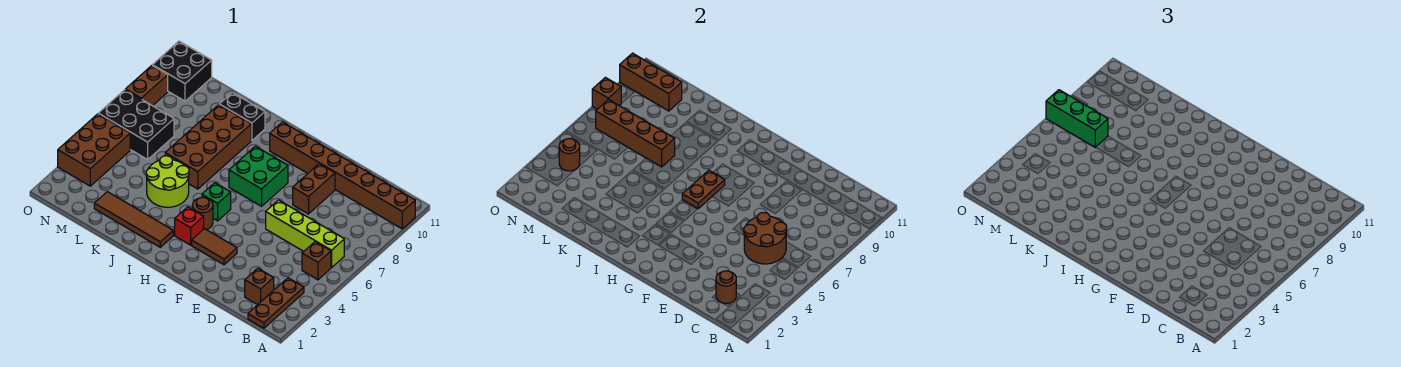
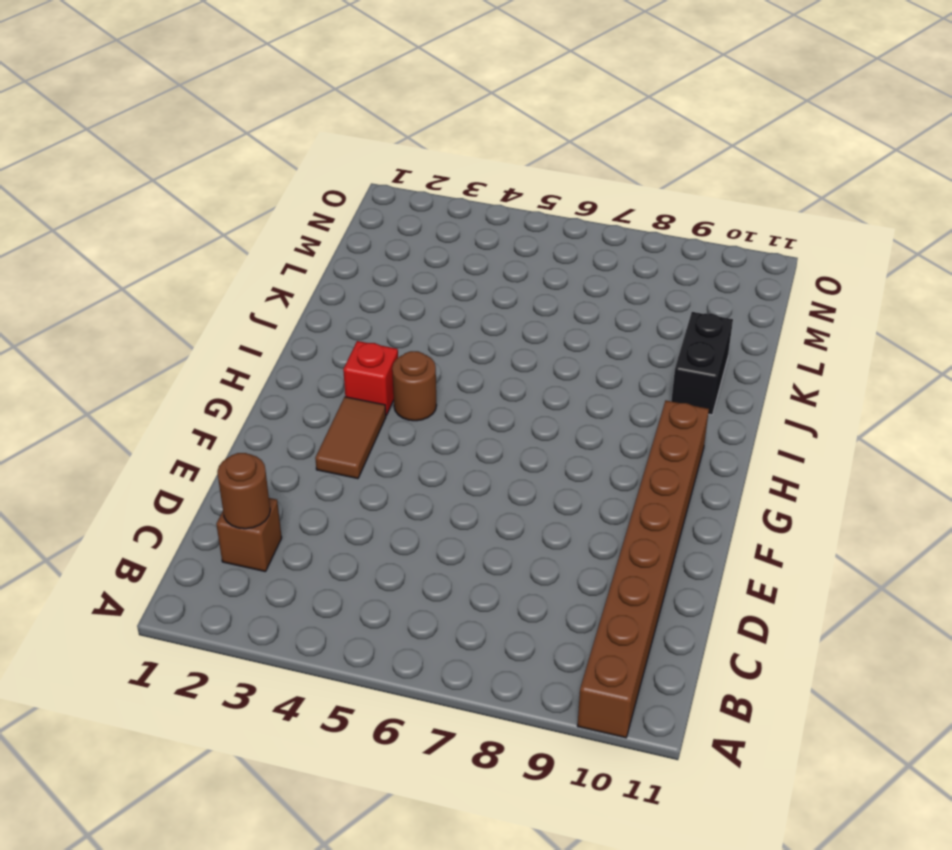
none -> brown 1x3 plate [248,278,304,328]
none -> brown 1x1 brick [302,242,331,280]
none -> lime 1x4 brick [266,200,344,268]

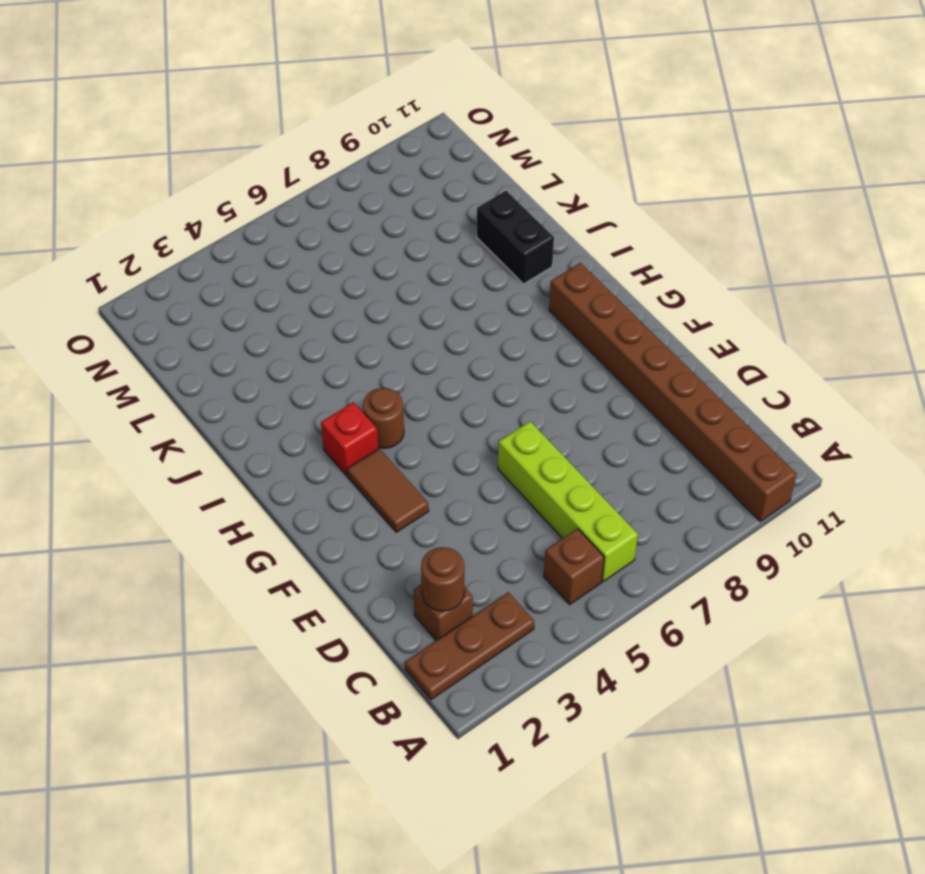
none -> brown 1x2 brick [293,164,335,214]
none -> green 2x2 brick [229,146,288,206]
none -> green 1x1 brick [202,183,231,221]

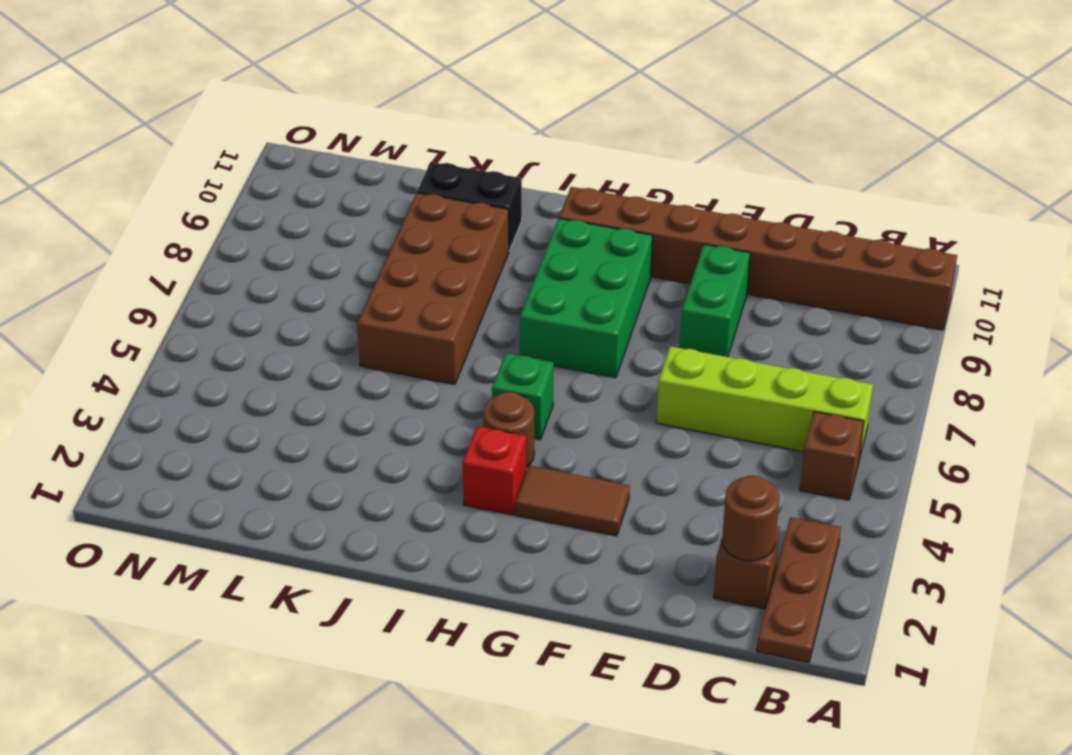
green 1x2 brick [680,244,750,357] -> brown 1x2 brick [293,164,335,214]
green 2x3 brick [520,218,652,378] -> green 2x2 brick [229,146,288,206]
none -> brown 1x4 tile [94,192,173,247]
none -> lime 2x2 round brick [146,156,189,207]
none -> black 2x3 brick [98,90,174,159]

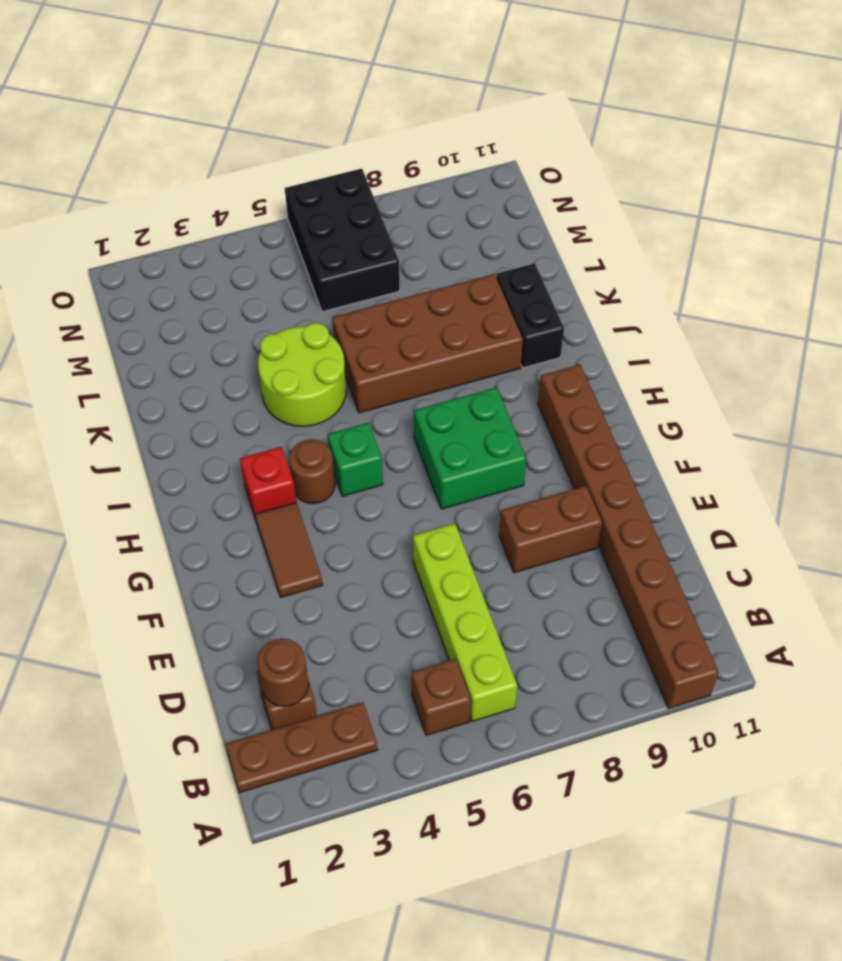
none -> brown 1x4 tile [94,192,173,247]
none -> brown 2x3 brick [58,114,130,186]
none -> black 2x2 brick [153,41,212,101]

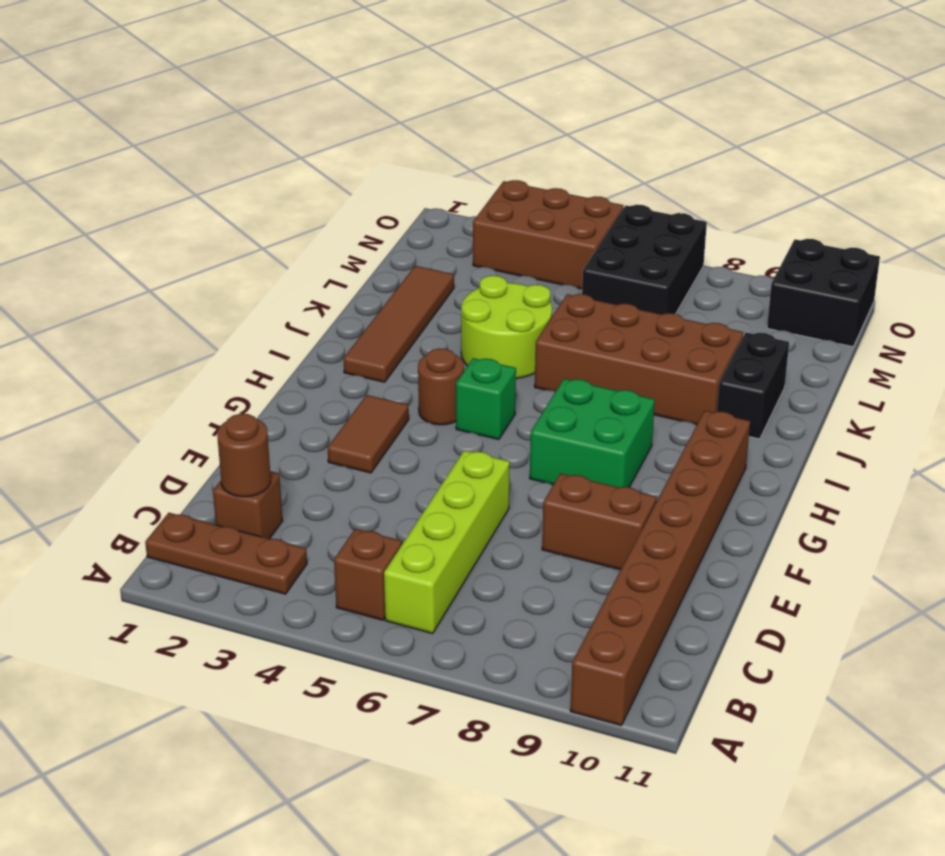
none -> red 1x1 brick [175,207,204,245]
none -> brown 1x2 brick [125,65,168,106]
none -> brown 2x2 round brick [744,212,787,264]

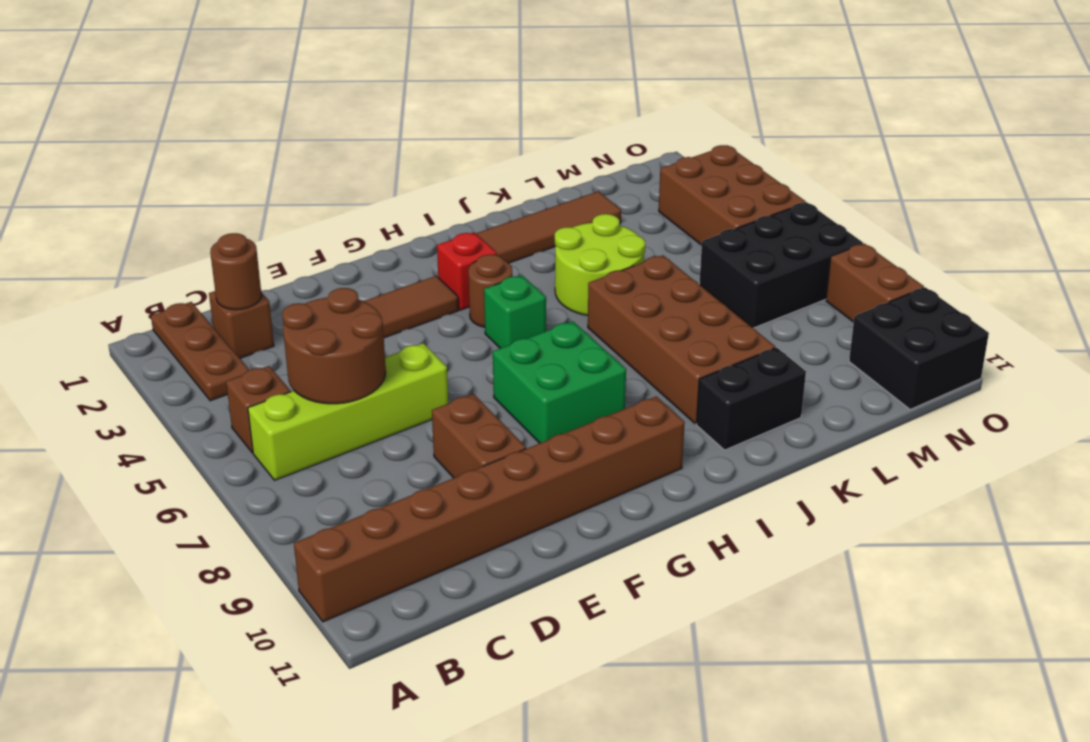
none -> brown 1x2 plate [682,170,725,208]
none -> brown 1x4 brick [596,99,675,167]
none -> brown 1x3 brick [620,53,682,111]

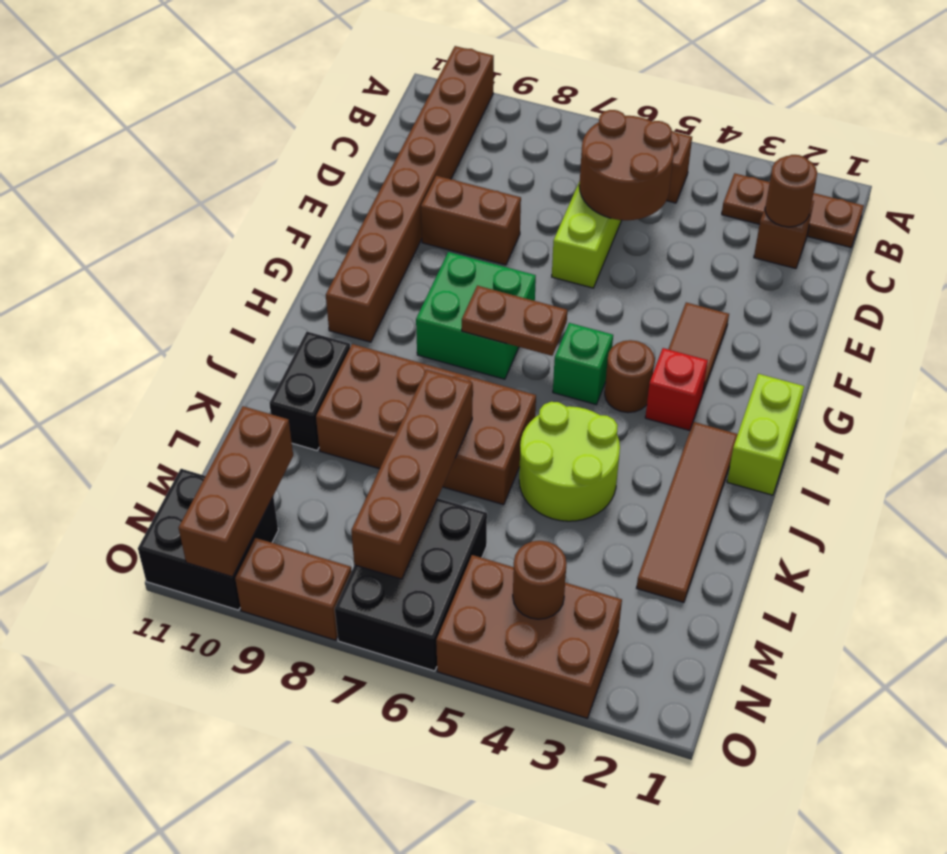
lime 1x2 brick [727,374,804,495] -> none
none -> brown 1x1 brick [592,78,621,109]
none -> green 1x3 brick [1046,90,1108,147]

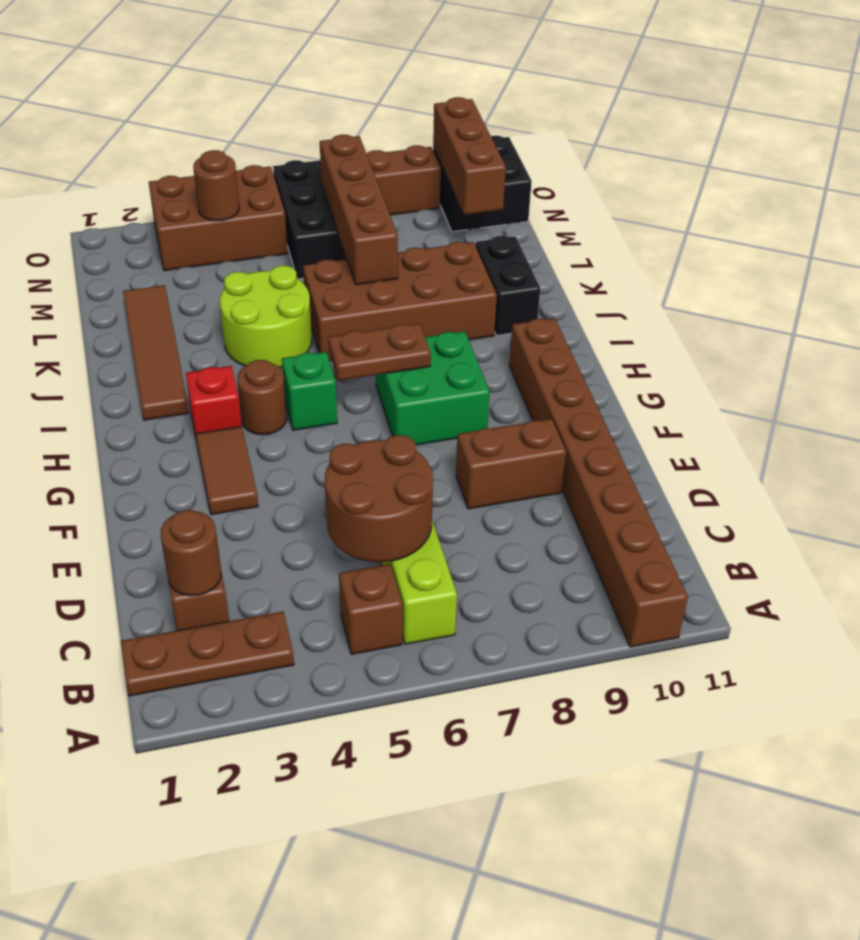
none -> brown 1x1 brick [592,78,621,109]
none -> green 1x3 brick [1046,90,1108,147]

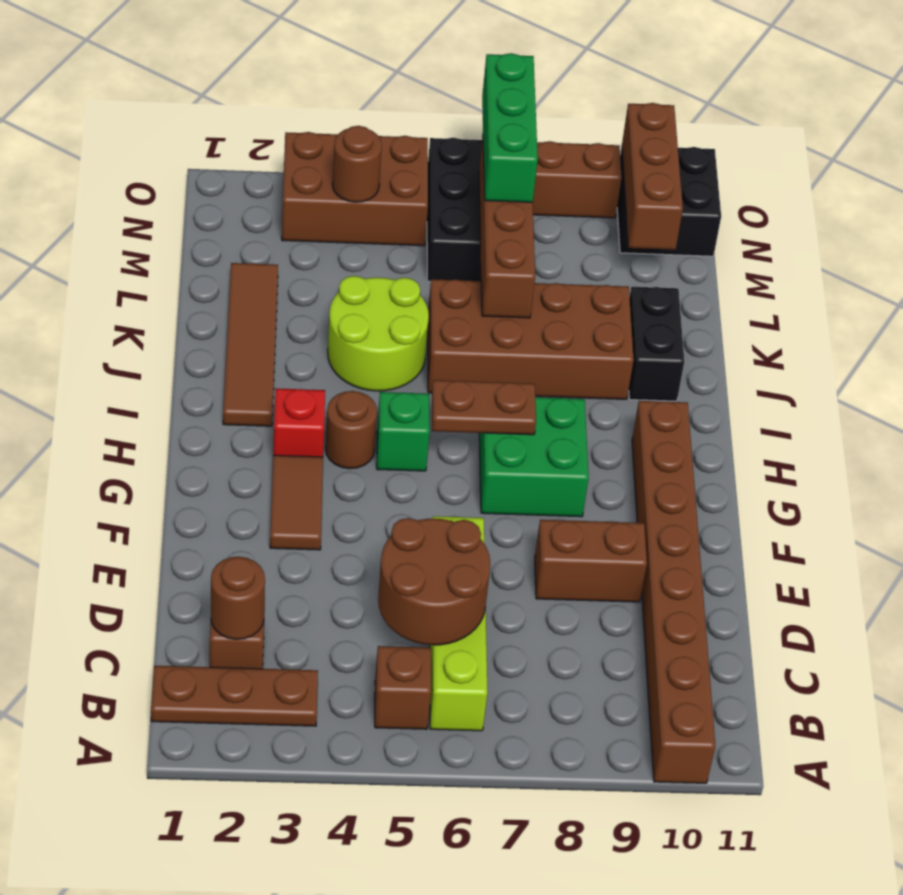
none -> brown 1x1 brick [592,78,621,109]

